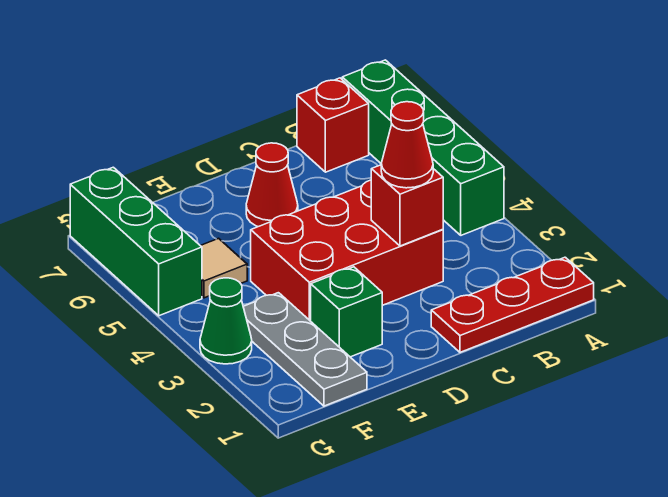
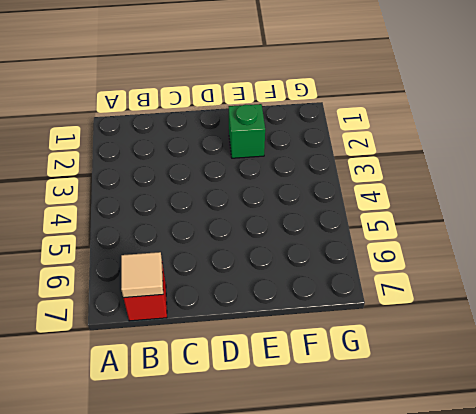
tan 1x1 tile [121,252,163,298] -> tan 1x1 tile moved to [201,238,247,298]
none -> red 1x3 plate [431,257,594,352]
none -> green 1x4 brick [342,60,504,235]
none -> red 2x3 brick [251,180,443,321]

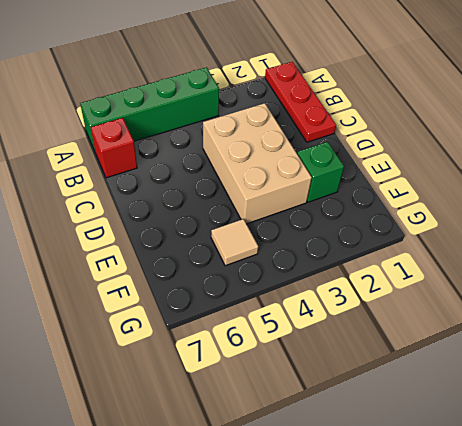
tan 2x3 brick [203,103,312,224] -> red 2x3 brick [251,180,443,321]
none -> red 1x1 cone [246,143,298,227]
none -> grey 1x3 plate [243,293,367,406]
none -> green 1x1 cone [200,278,252,364]

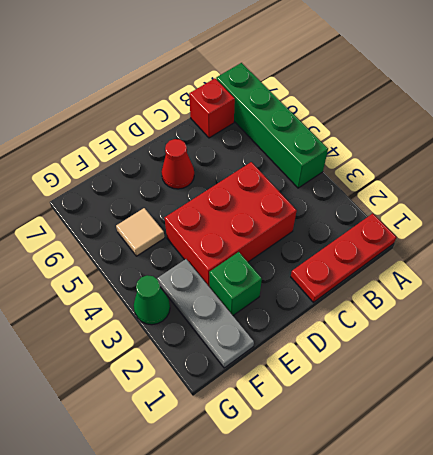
none -> green 1x3 brick [70,167,202,316]
none -> red 1x1 brick [371,165,443,246]
none -> red 1x1 cone [381,102,433,188]

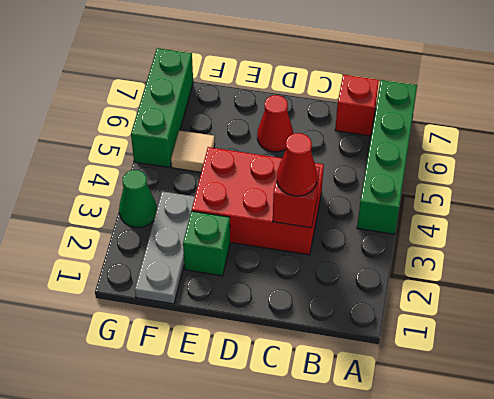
none -> red 1x3 plate [431,257,594,352]

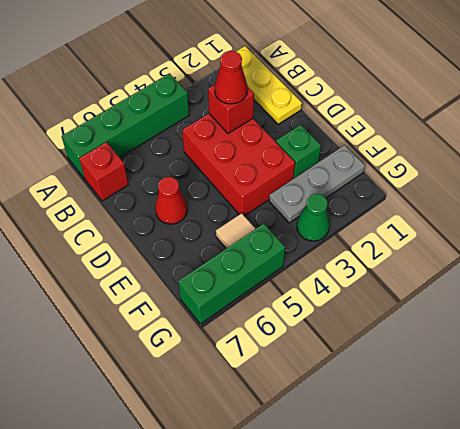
yellow 1x3 plate [236,46,302,124] -> red 1x3 plate [431,257,594,352]

